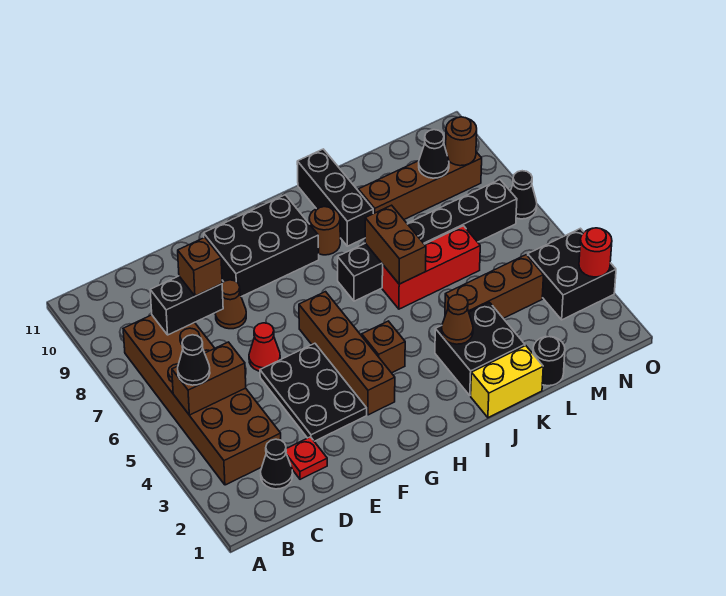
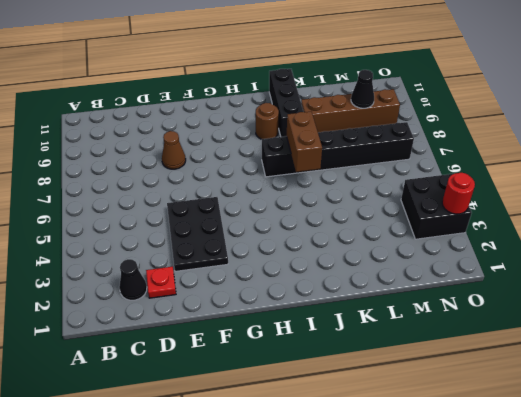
none -> brown 2x6 brick [123,315,281,485]
none -> red 1x1 cone [249,323,280,371]
none -> black 2x3 brick [204,195,319,297]

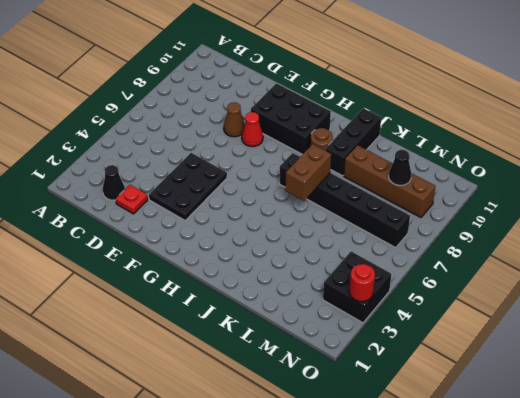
red 1x1 cone [242,112,263,147] -> red 1x1 cone moved to [249,323,280,371]
none -> brown 2x6 brick [123,315,281,485]
none -> brown 1x4 brick [299,292,395,415]
none -> brown 1x1 brick [362,321,405,373]

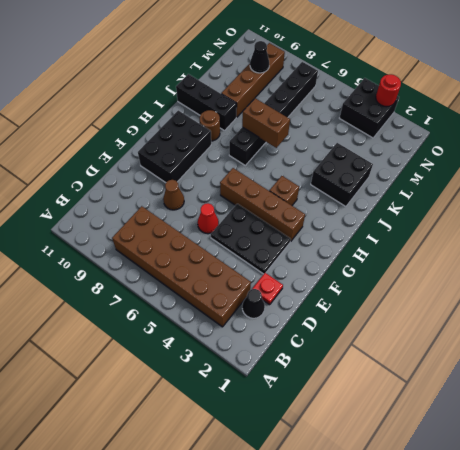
none -> yellow 1x2 brick [471,346,543,418]
none -> red 1x3 brick [382,226,480,309]
none -> brown 1x3 brick [445,255,544,318]

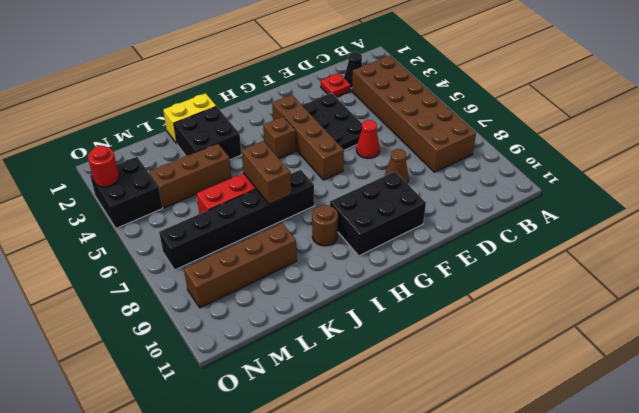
none -> black 1x3 brick [297,149,373,246]
none -> black 1x1 round brick [533,337,565,386]
none -> black 1x1 cone [511,171,537,219]

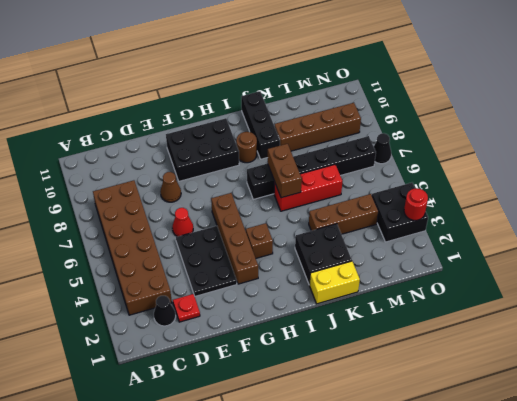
none -> black 1x1 round brick [533,337,565,386]
none -> brown 1x2 brick [172,342,246,415]
none -> black 1x2 brick [150,276,223,335]

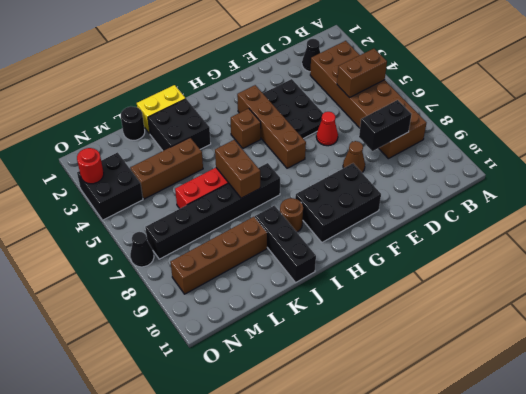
none -> red 1x1 plate [286,437,327,479]
none -> brown 1x1 cone [441,295,473,344]
none -> black 1x1 cone [419,130,449,178]

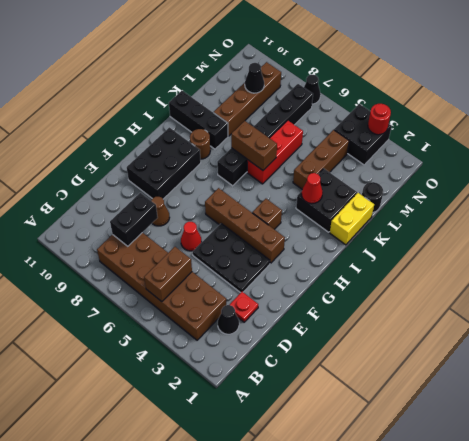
red 1x1 cone [302,173,323,204] -> brown 1x1 cone [441,295,473,344]
none -> brown 1x1 round brick [445,117,477,166]
none -> black 1x1 cone [178,335,210,385]
none -> brown 1x1 brick [178,238,222,296]

